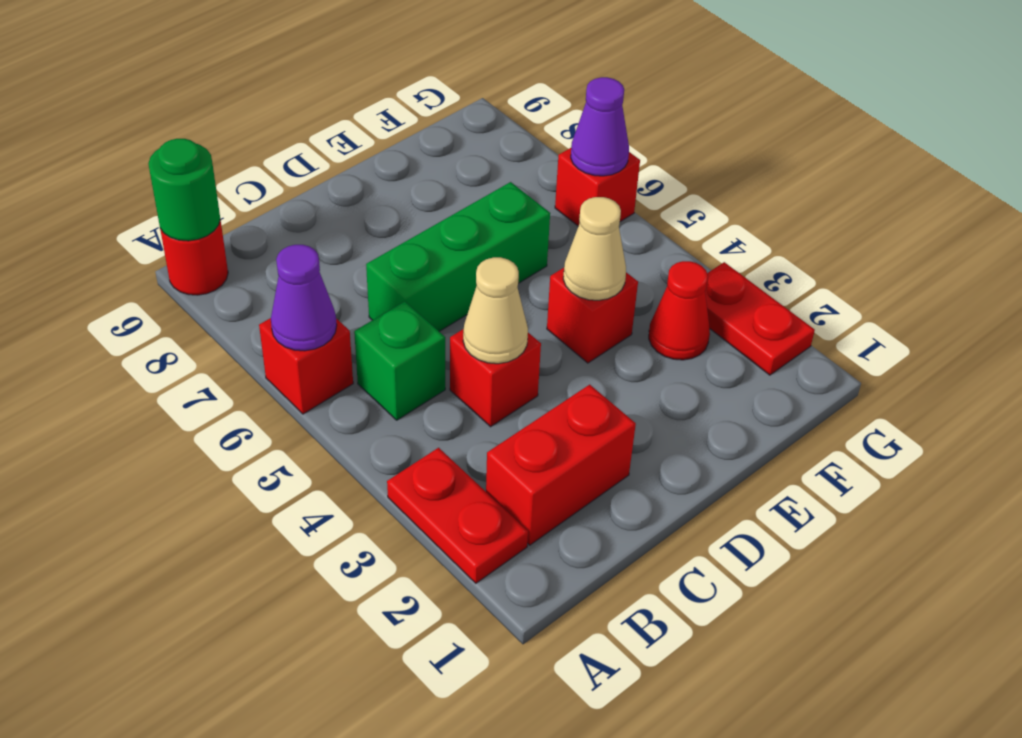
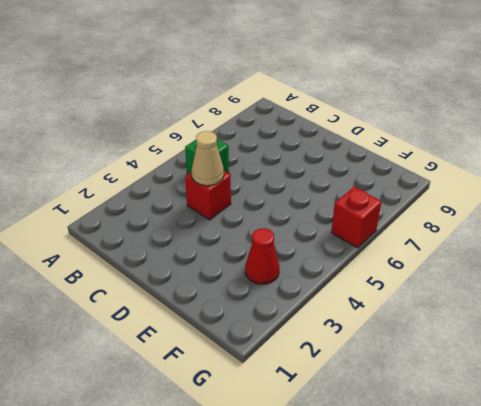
none -> red 1x2 plate [387,448,528,583]
none -> red 1x1 brick [259,318,353,414]
none -> red 1x1 round brick [160,220,228,295]

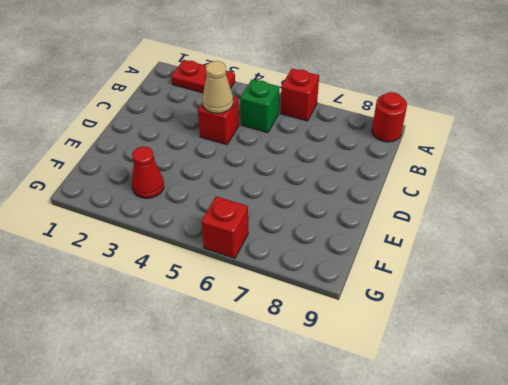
none -> red 1x2 brick [486,385,636,545]
none -> green 1x3 brick [366,182,550,331]
none -> red 1x1 brick [547,268,638,363]

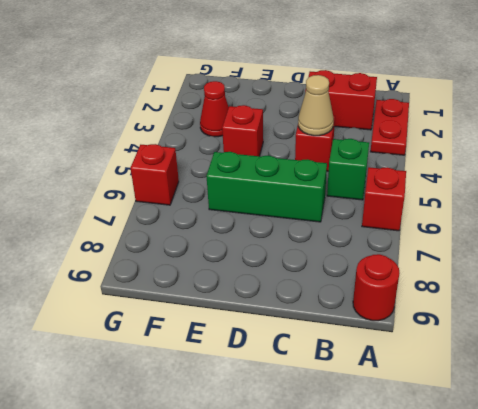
none -> red 1x2 plate [705,262,815,375]
none -> purple 1x1 cone [271,245,337,351]
none -> green 1x1 round brick [148,139,220,241]

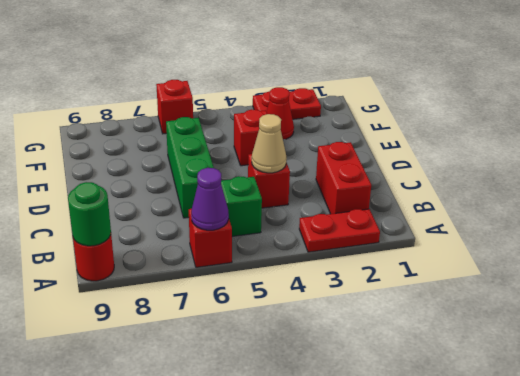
none -> tan 1x1 cone [563,197,626,300]
none -> purple 1x1 cone [571,77,629,176]

